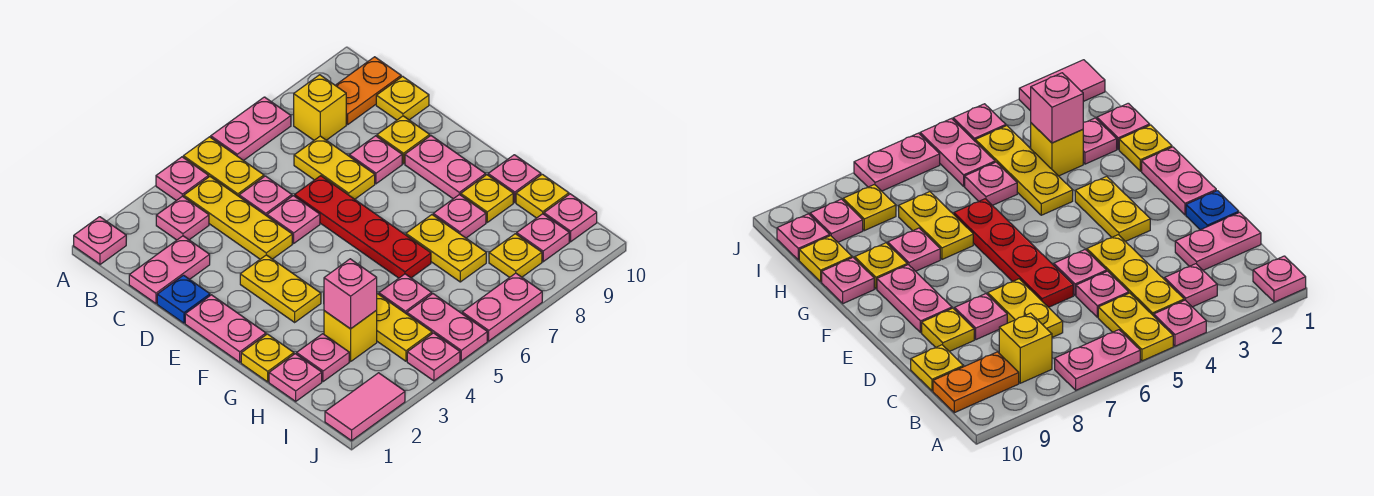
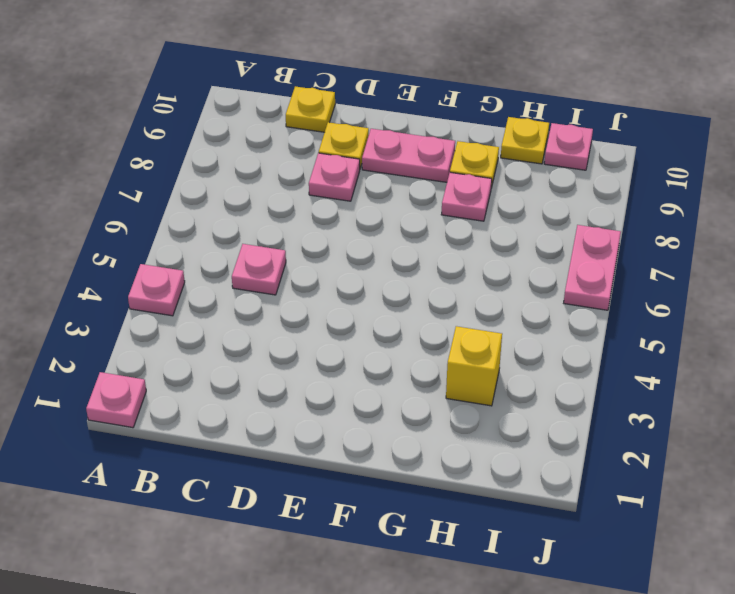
none -> yellow 1x2 plate [183,137,264,196]
none -> pink 1x2 plate [211,97,291,161]
none -> pink 1x1 plate [156,196,209,240]
none -> yellow 1x3 plate [184,177,292,259]

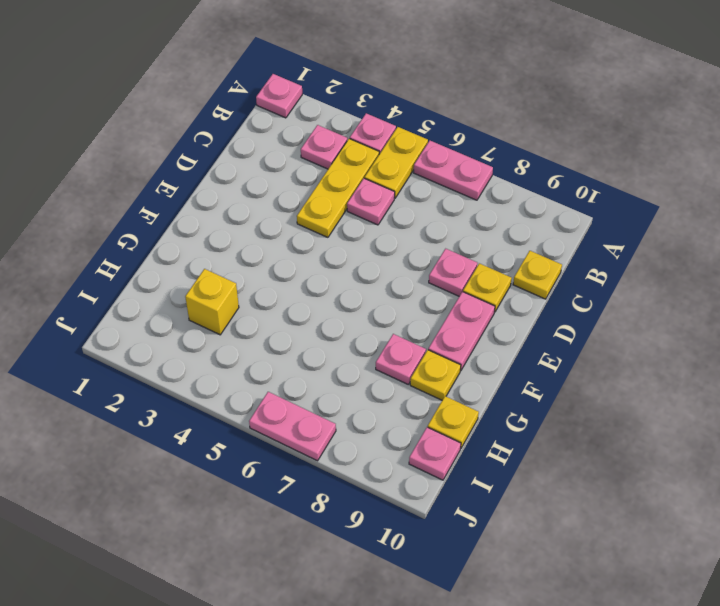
none -> yellow 1x1 brick [294,75,346,140]
none -> orange 1x2 plate [335,57,401,125]
none -> pink 1x2 plate [129,236,210,304]
none -> yellow 1x2 plate [294,136,375,199]

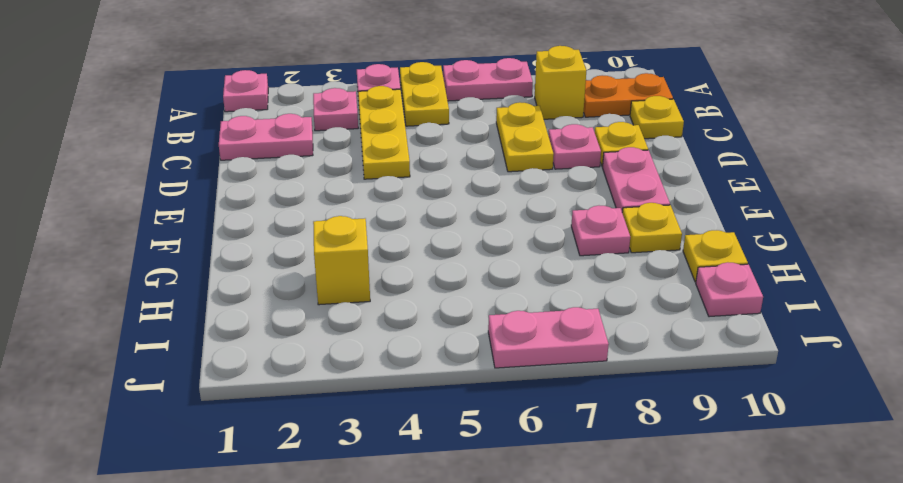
none -> pink 1x1 plate [239,176,292,216]
none -> blue 1x1 plate [157,275,210,323]
none -> pink 1x1 plate [267,196,320,243]
none -> red 1x4 plate [295,176,431,278]

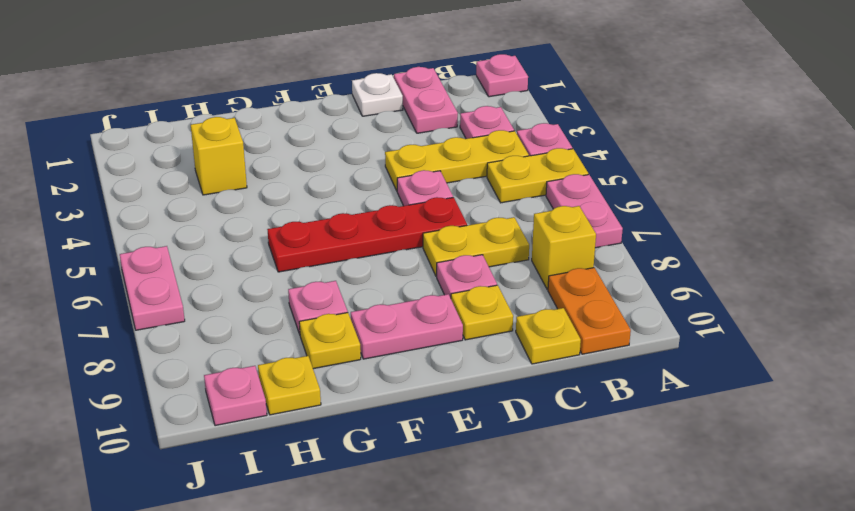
white 1x1 plate [352,73,403,116] -> blue 1x1 plate [157,275,210,323]
none -> pink 1x1 plate [239,176,292,216]
none -> pink 1x2 plate [185,295,266,362]
none -> yellow 1x2 plate [240,255,321,322]
none -> yellow 1x1 plate [241,334,294,382]

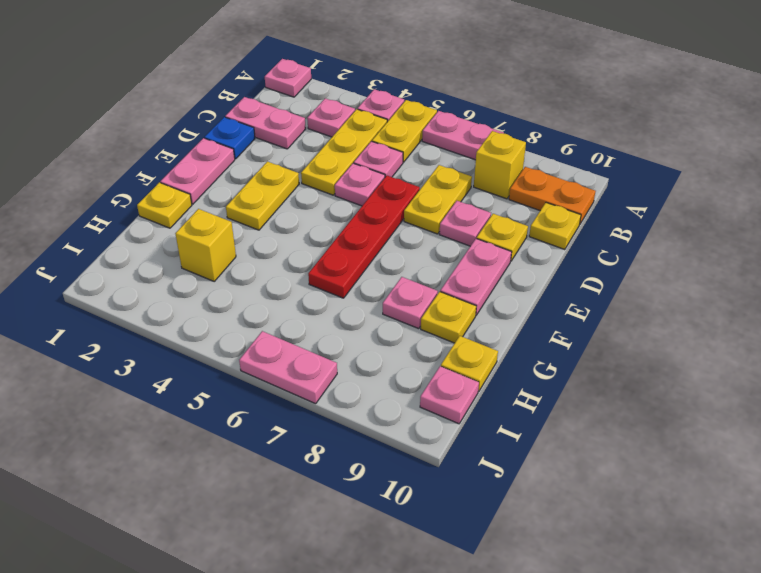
none -> yellow 1x3 plate [377,294,432,361]
none -> yellow 1x2 plate [406,215,486,282]
none -> pink 1x1 plate [488,155,541,202]
none -> pink 1x1 plate [269,354,322,401]

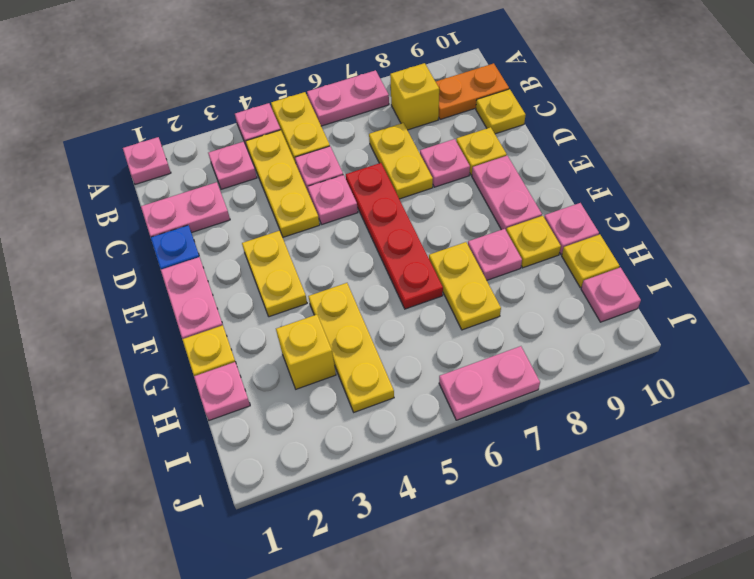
none -> pink 1x1 plate [297,334,349,382]
none -> pink 1x1 plate [379,274,432,314]
none -> pink 1x2 plate [407,294,487,361]
none -> yellow 1x1 plate [489,234,542,277]

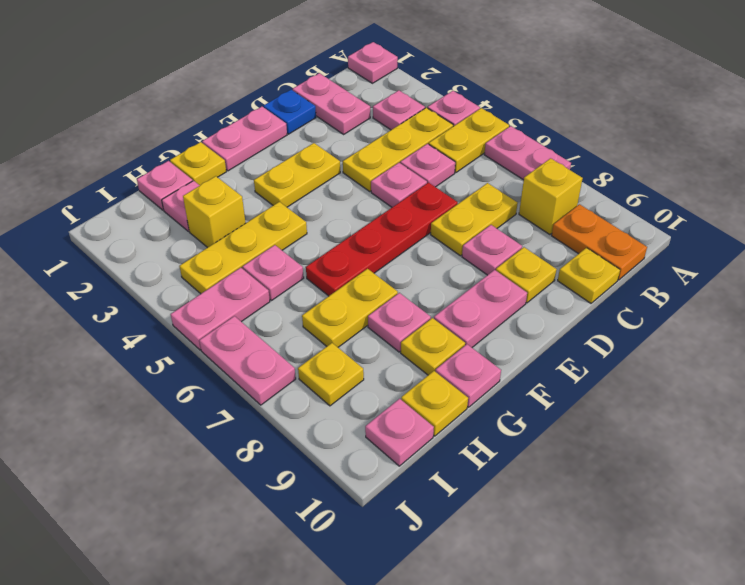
none -> pink 1x1 plate [517,214,569,262]
none -> pink 1x2 tile [325,373,405,441]
none -> pink 1x1 plate [407,333,460,381]
none -> pink 1x1 brick [324,259,377,329]

